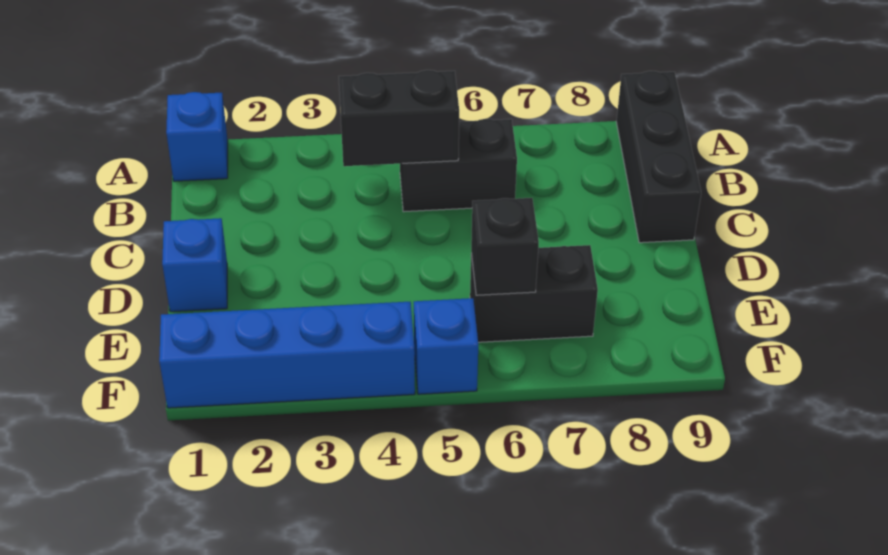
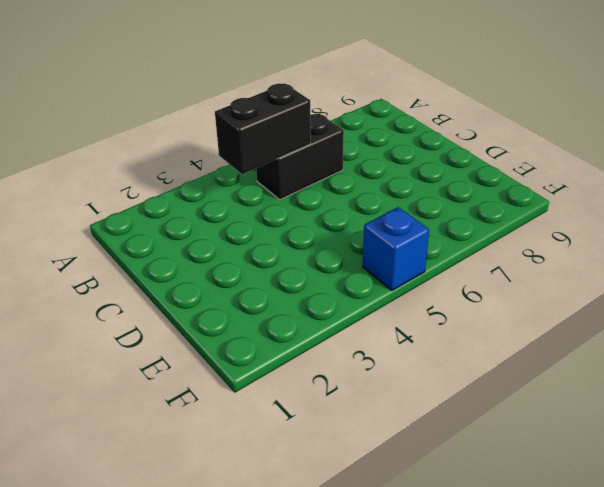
none -> blue 1x1 brick [166,92,228,181]
none -> black 1x3 brick [616,71,701,243]

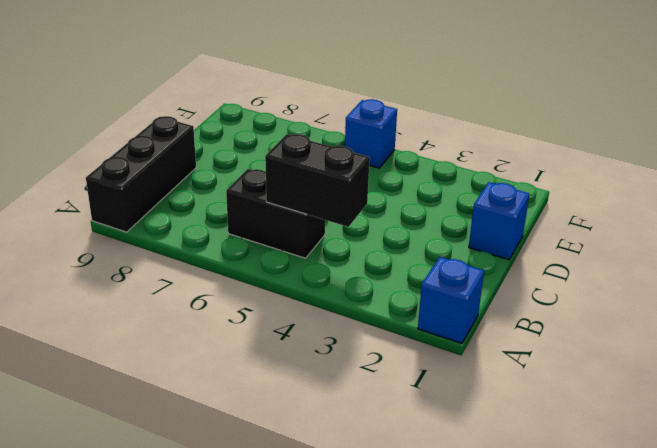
none -> black 1x2 brick [470,245,598,342]
none -> blue 1x4 brick [159,302,415,408]

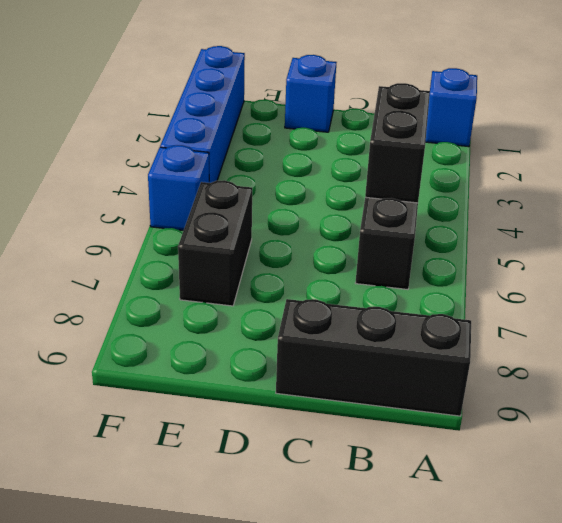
none -> black 1x1 brick [471,198,539,295]

